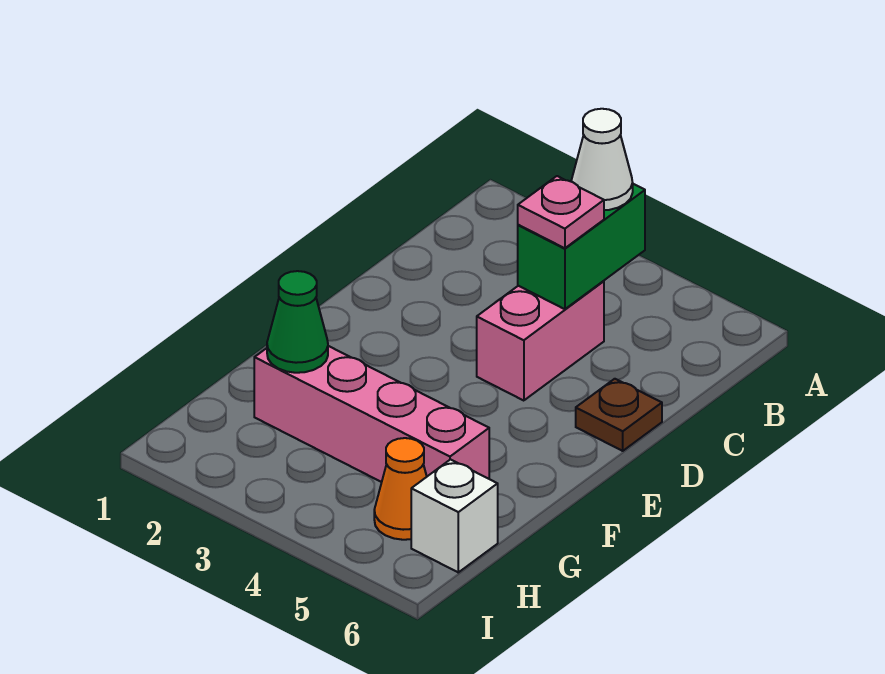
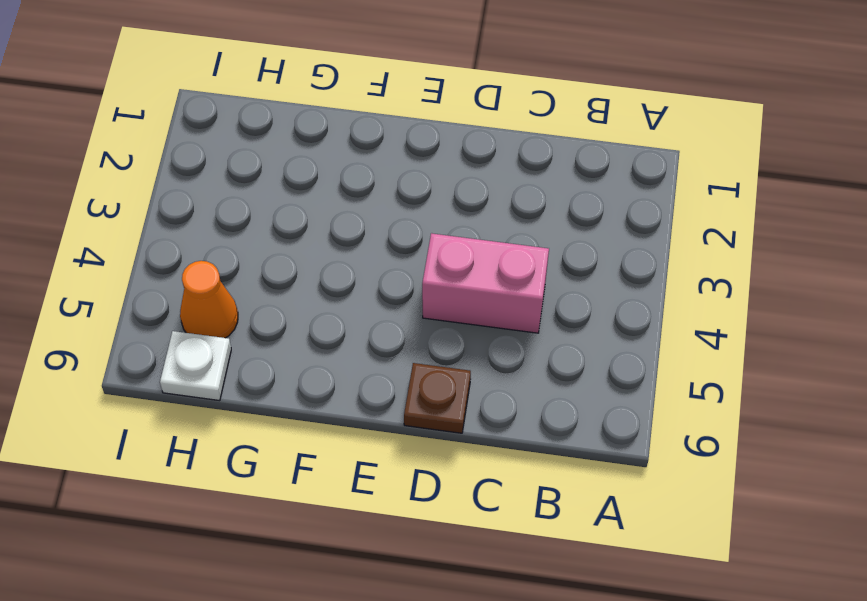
white 1x1 plate [160,331,231,401] -> white 1x1 brick [411,460,498,572]
none -> pink 1x4 brick [254,346,489,482]
none -> green 1x2 brick [518,184,645,309]

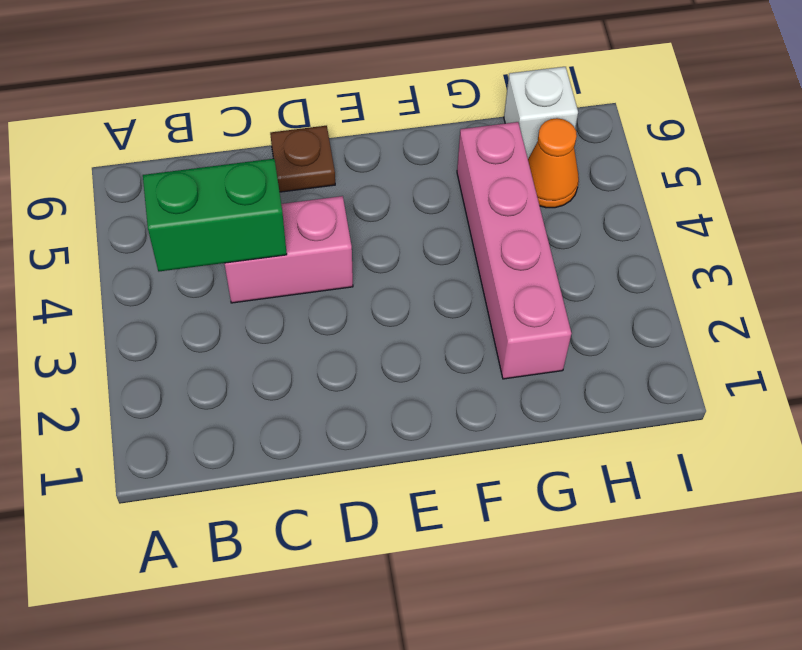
none -> green 1x1 cone [267,271,328,373]
none -> white 1x1 cone [571,109,633,210]

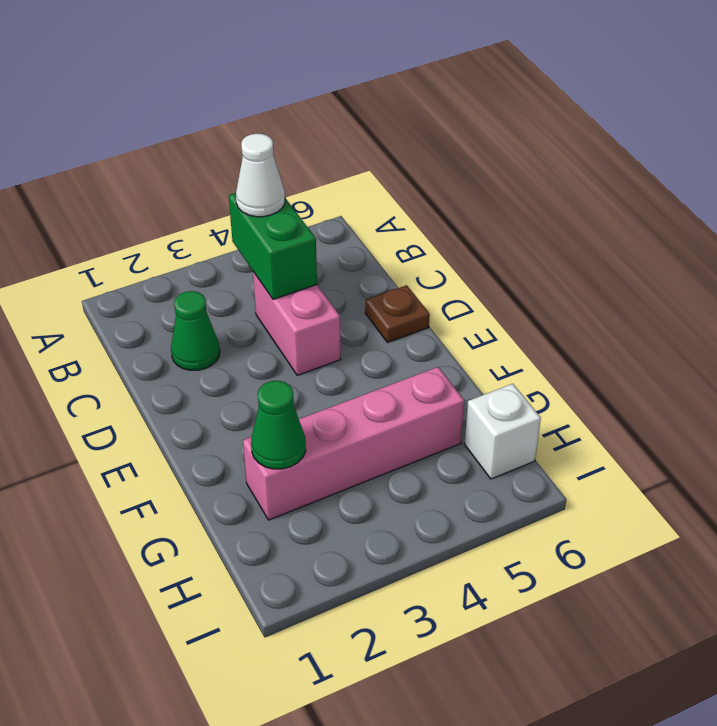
green 1x1 cone [171,291,220,370] -> none
none -> orange 1x1 cone [374,438,427,540]
none -> pink 1x1 plate [518,176,604,248]

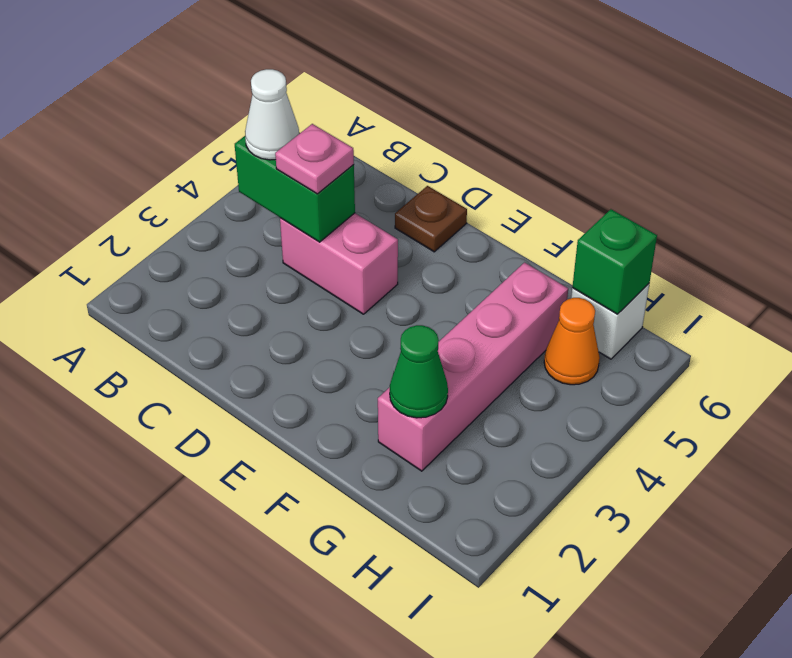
green 1x1 brick [572,209,657,314] -> none

